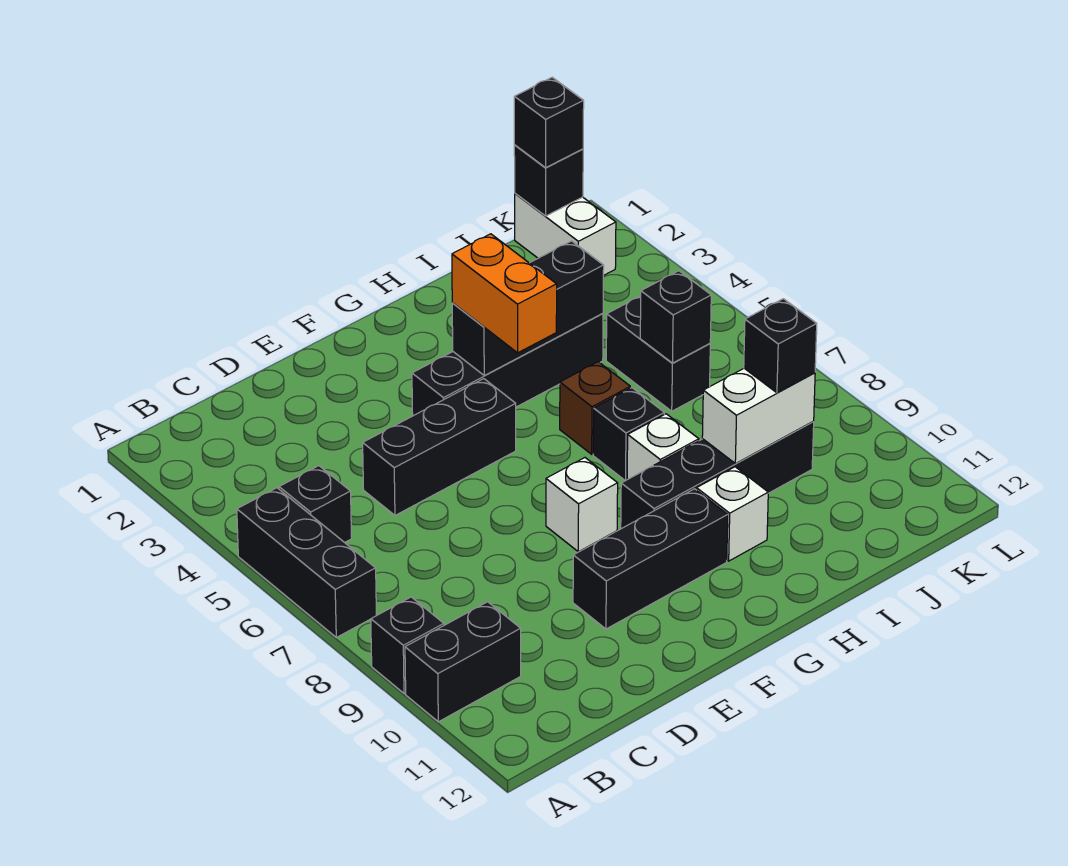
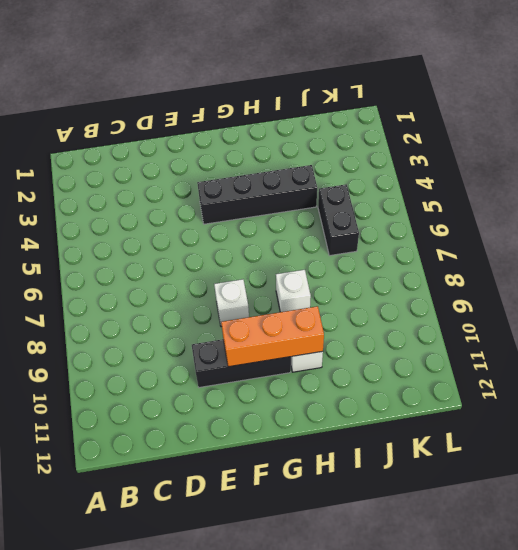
orange 1x3 brick [221,306,324,367] -> none
none -> black 1x3 brick [237,488,376,637]
none -> black 1x1 brick [371,597,444,693]
none -> black 1x2 brick [405,602,521,722]

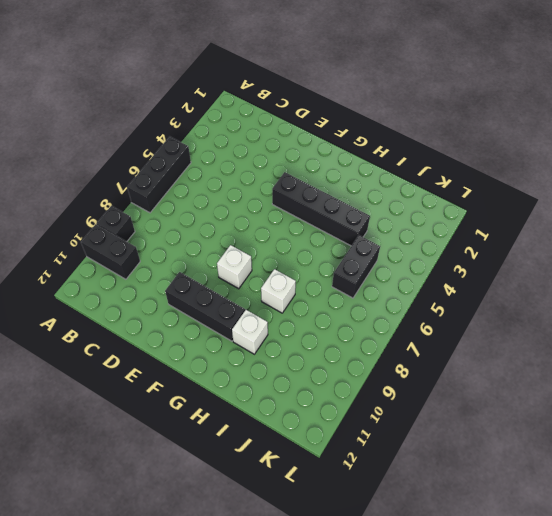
none -> black 1x1 brick [279,466,352,543]
none -> black 1x3 brick [363,379,516,515]
none -> black 1x4 brick [621,421,814,529]

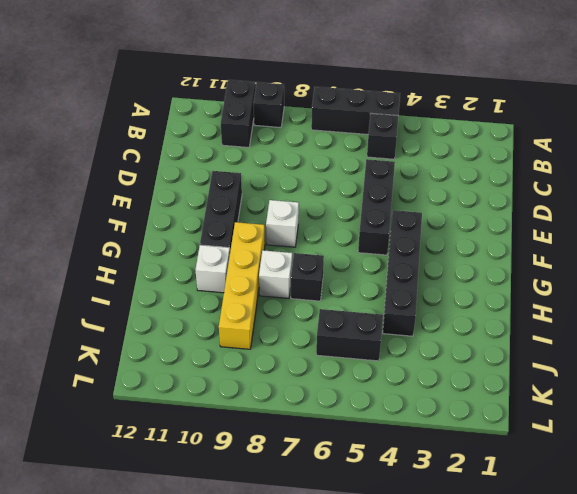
yellow 1x4 brick [219,222,265,349] -> black 1x4 brick [621,421,814,529]
none -> brown 1x1 brick [560,362,630,454]
none -> white 1x2 brick [515,194,616,276]
none -> black 1x3 brick [452,241,604,375]

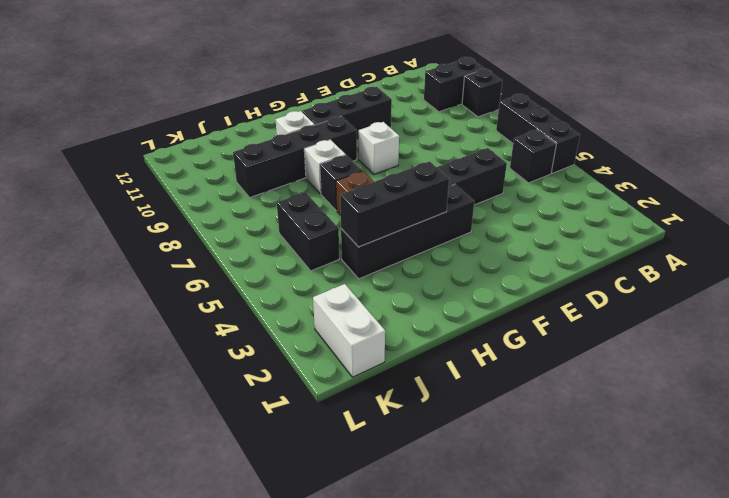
none -> white 1x2 brick [702,368,815,464]
none -> black 1x1 brick [640,271,711,363]
none -> black 1x1 brick [514,145,583,216]

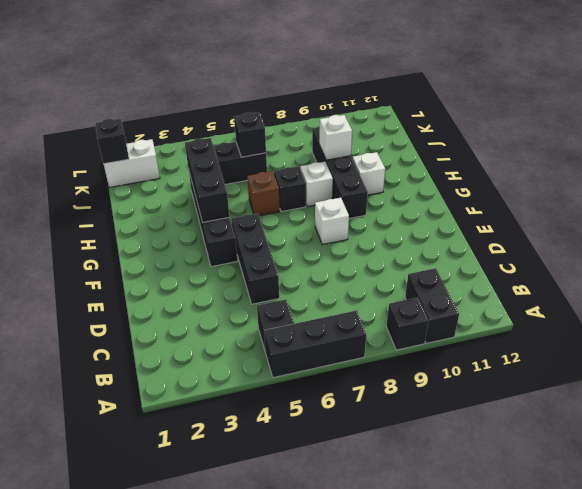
white 1x1 brick [319,115,352,160] -> white 1x2 brick [702,368,815,464]
none -> black 1x3 brick [573,489,728,629]
none -> orange 1x2 brick [452,234,557,353]
none -> black 1x1 brick [744,299,817,393]

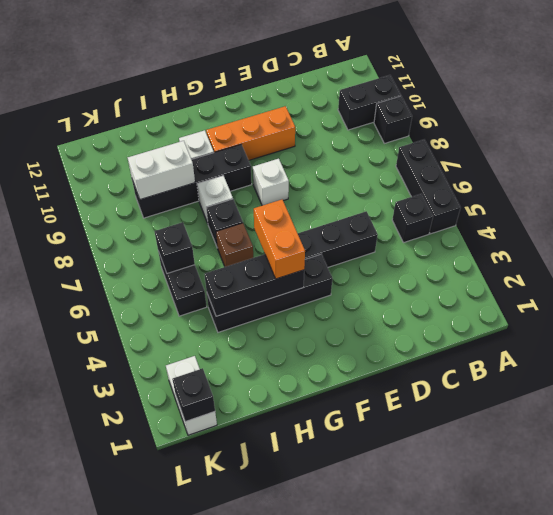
orange 1x3 brick [206,106,295,160] -> black 1x3 brick [573,489,728,629]
none -> black 1x1 brick [744,299,817,393]
none -> black 1x1 brick [514,77,584,168]

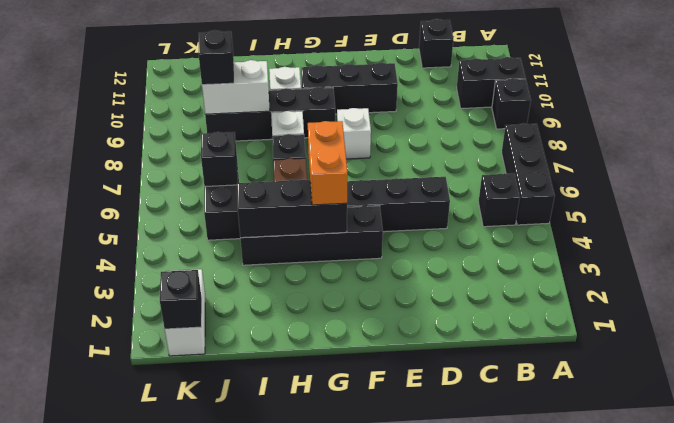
black 1x1 brick [419,19,453,68] -> black 1x1 brick moved to [514,77,584,168]

